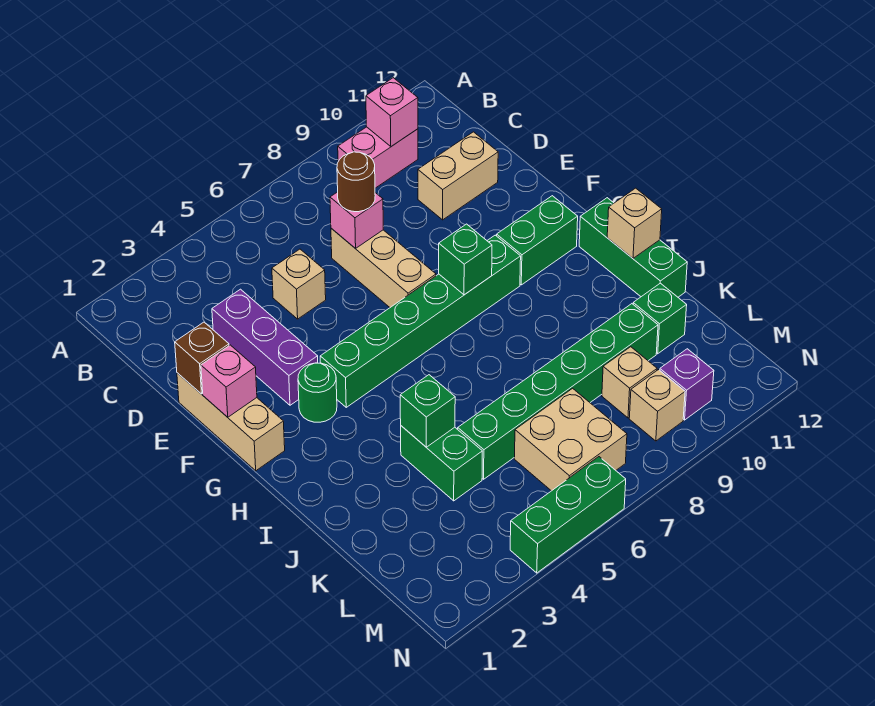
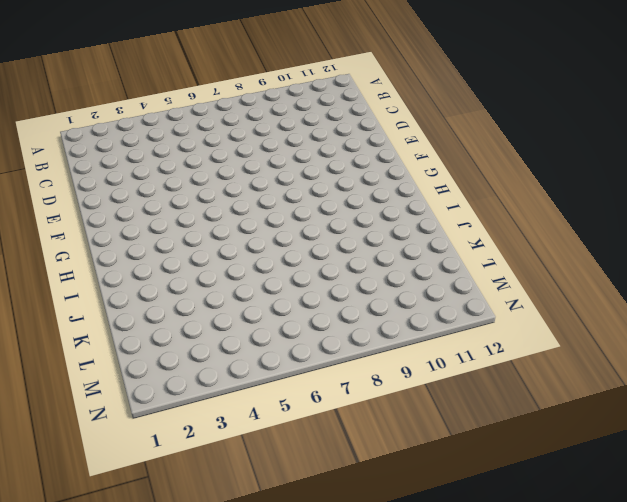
none -> pink 1x2 brick [338,127,418,188]
none -> purple 1x3 brick [212,289,318,405]
none -> tan 1x1 brick [272,249,326,319]

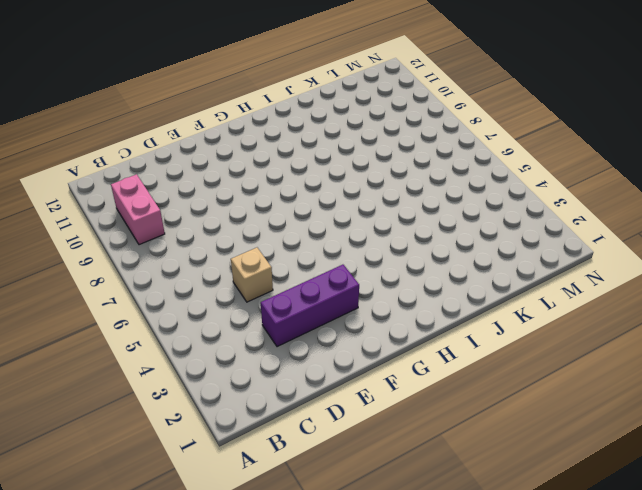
none -> tan 1x3 brick [331,228,436,307]
none -> tan 1x2 brick [418,132,498,220]
none -> tan 1x3 brick [177,373,285,471]

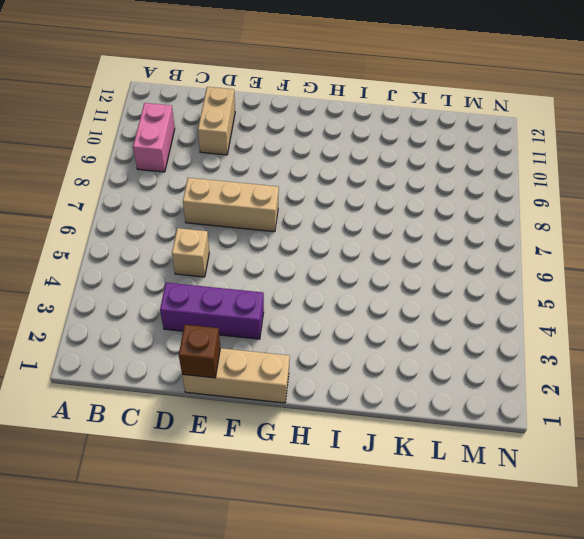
none -> green 1x1 round brick [298,363,337,422]
none -> green 1x6 brick [320,235,521,407]
none -> green 1x2 brick [497,196,578,285]

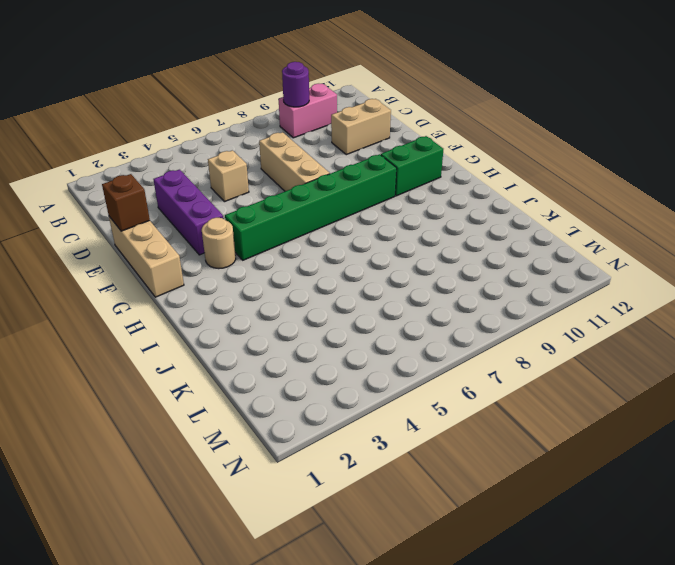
purple 1x1 round brick [282,62,309,107] -> none
tan 1x1 round brick [202,217,236,269] -> green 1x1 round brick [298,363,337,422]
none -> green 1x3 brick [579,198,687,297]
none -> green 1x2 brick [401,426,482,501]
none -> green 1x6 brick [458,304,658,479]

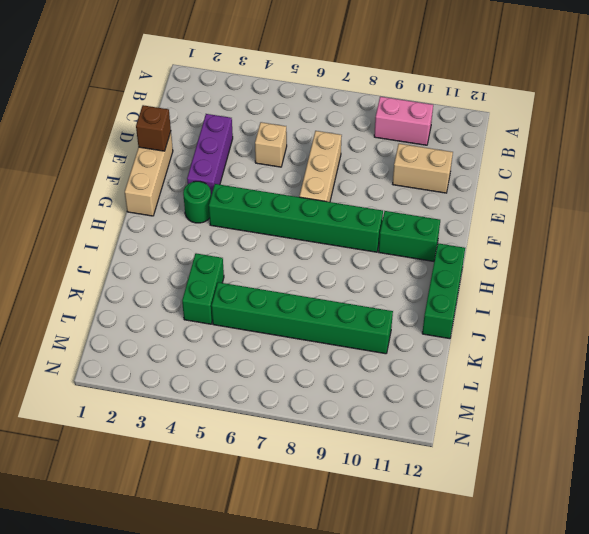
none -> green 1x1 brick [633,283,687,354]
none -> tan 2x2 brick [514,388,627,491]
none -> tan 1x1 brick [602,347,657,418]

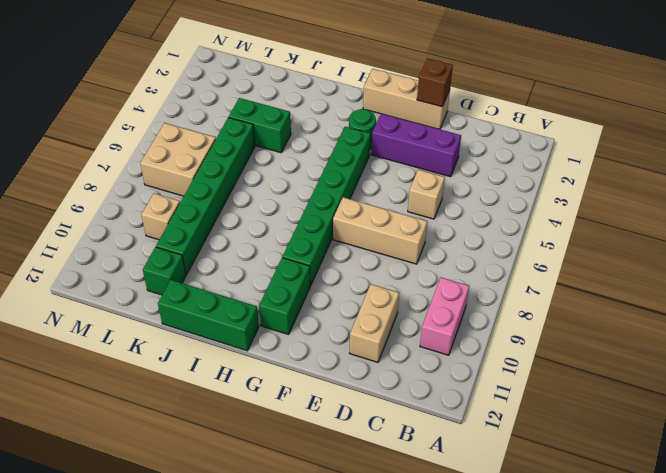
none -> tan 1x1 brick [629,370,685,441]
none -> purple 1x1 brick [660,349,714,420]
none -> green 1x3 brick [510,457,626,573]

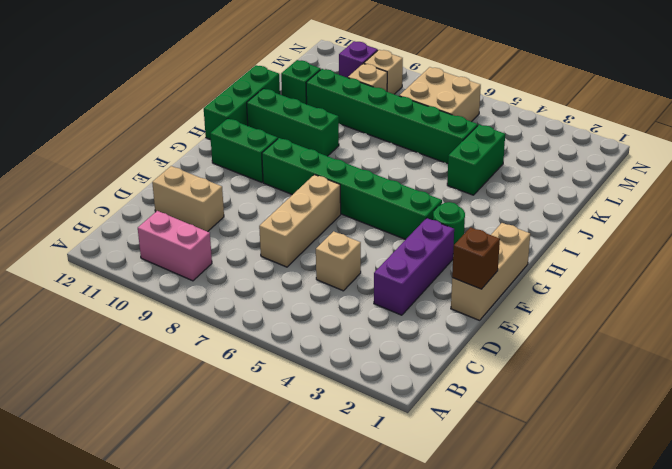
green 1x3 brick [247,89,339,156] -> green 1x3 brick moved to [510,457,626,573]
none -> pink 1x1 brick [366,78,418,146]
none -> pink 1x1 brick [330,192,383,248]
none -> pink 1x1 brick [201,345,257,417]

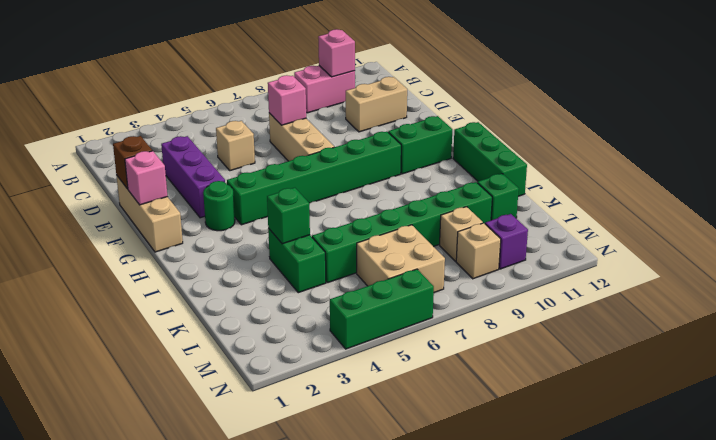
none -> green 1x1 brick [439,224,492,295]
none -> tan 1x1 brick [607,188,662,258]
none -> brown 1x1 round brick [337,152,375,212]

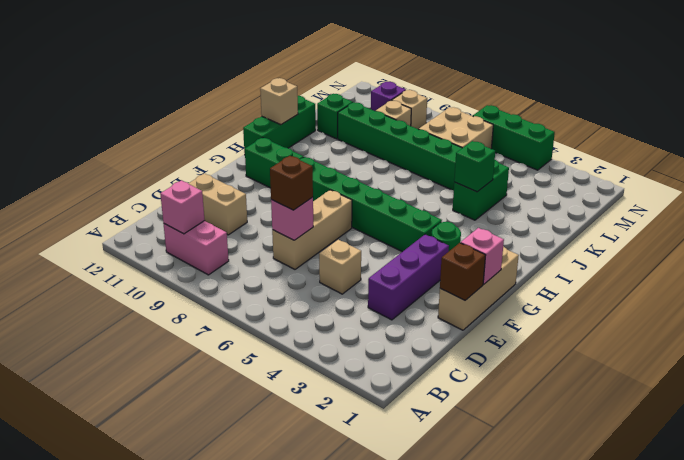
brown 1x1 brick [270,156,313,210] -> brown 1x1 round brick [337,152,375,212]
none -> green 1x1 brick [439,224,492,295]

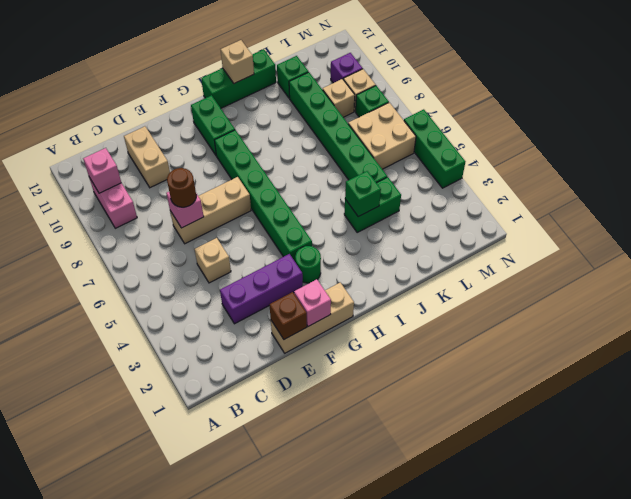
green 1x1 brick [356,86,389,117] -> green 1x1 brick moved to [439,224,492,295]

